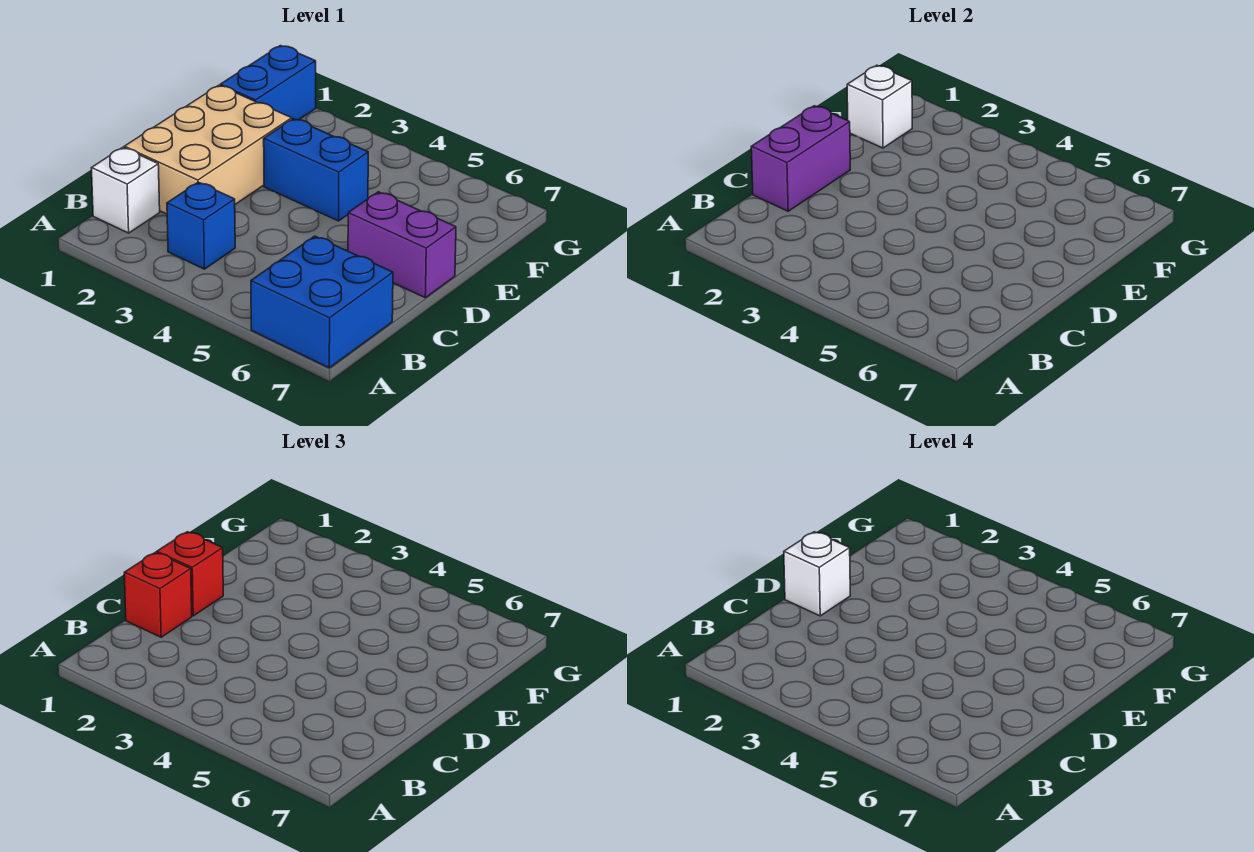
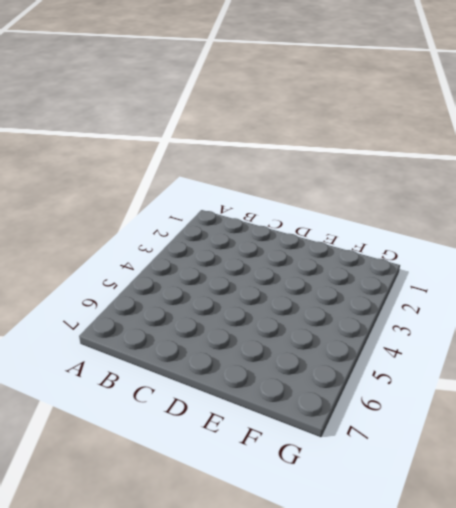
none -> blue 2x2 brick [251,236,393,368]
none -> white 1x1 brick [92,147,160,233]
none -> blue 1x1 brick [167,182,235,269]

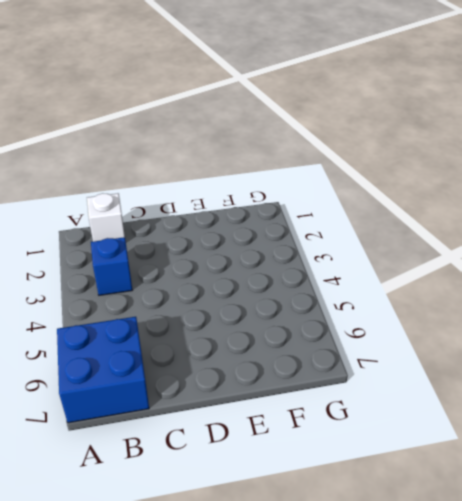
none -> tan 2x3 brick [124,85,292,214]
none -> purple 1x2 brick [348,192,456,298]
none -> blue 1x2 brick [264,119,368,221]

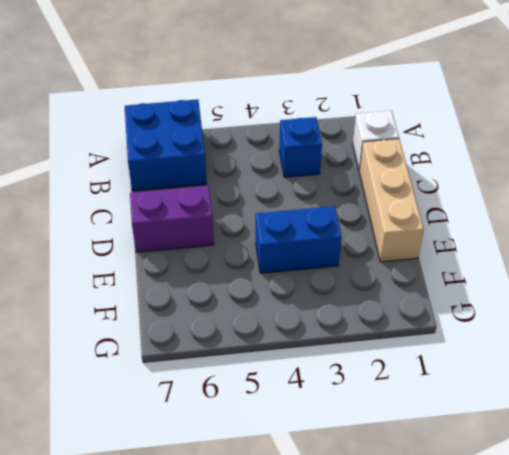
tan 1x3 brick [359,139,424,262] -> tan 2x3 brick [124,85,292,214]
none -> blue 1x2 brick [220,46,316,120]
none -> purple 1x2 brick [751,106,850,211]
none -> white 1x1 brick [847,65,912,148]

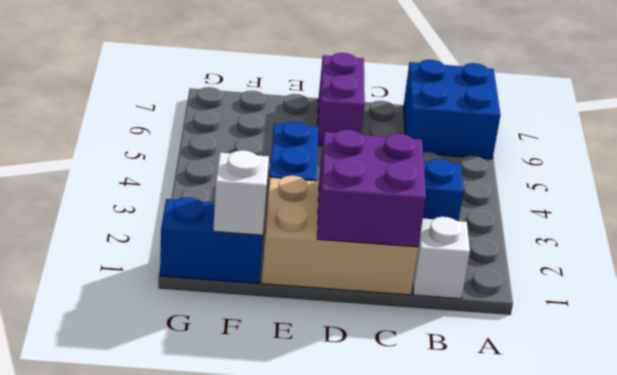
purple 2x2 brick [317,130,426,247] -> purple 1x2 brick [751,106,850,211]
none -> red 1x1 brick [124,552,192,637]
none -> red 1x1 brick [157,532,223,616]
none -> white 1x1 brick [784,532,850,616]

